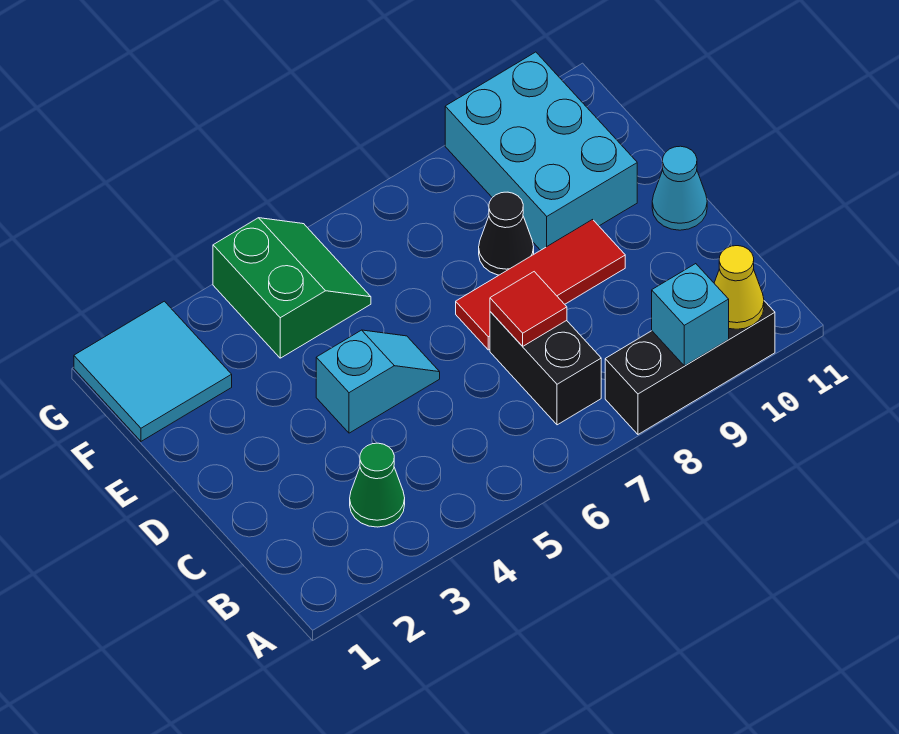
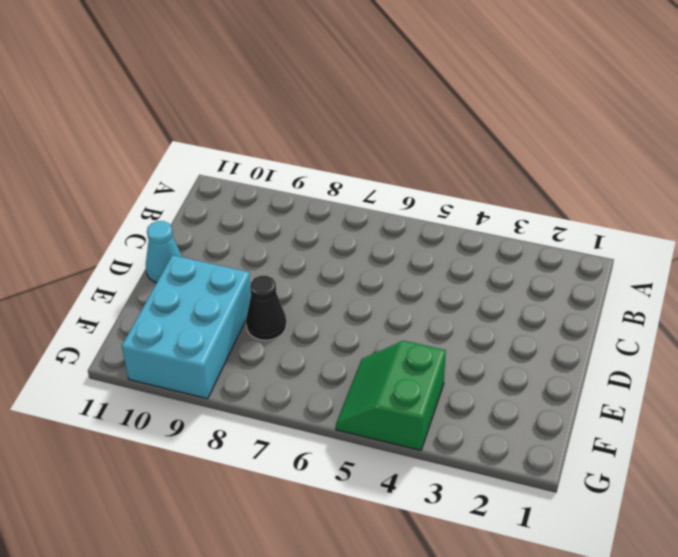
none -> black 1x3 brick [605,301,775,434]
none -> green 1x1 cone [350,443,405,527]
none -> black 1x2 brick [490,312,601,425]

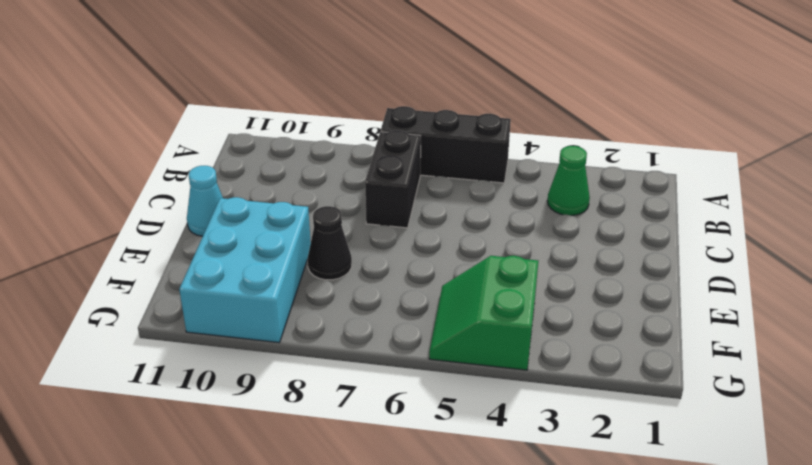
black 1x3 brick [381,106,511,183] -> black 1x3 brick moved to [605,301,775,434]
none -> cyan 1x2 slope [316,330,440,433]
none -> red 1x3 tile [456,220,625,350]
none -> cyan 2x2 tile [74,301,232,441]

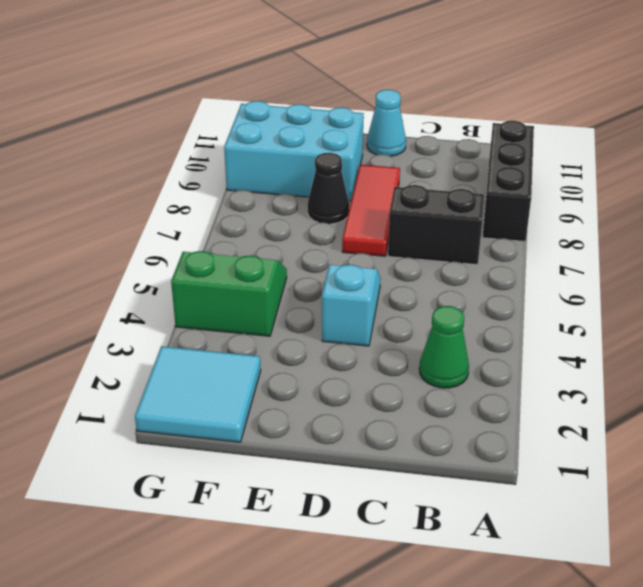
none -> cyan 1x1 brick [652,264,729,366]
none -> yellow 1x1 cone [714,246,764,329]
none -> red 1x1 tile [490,272,567,346]

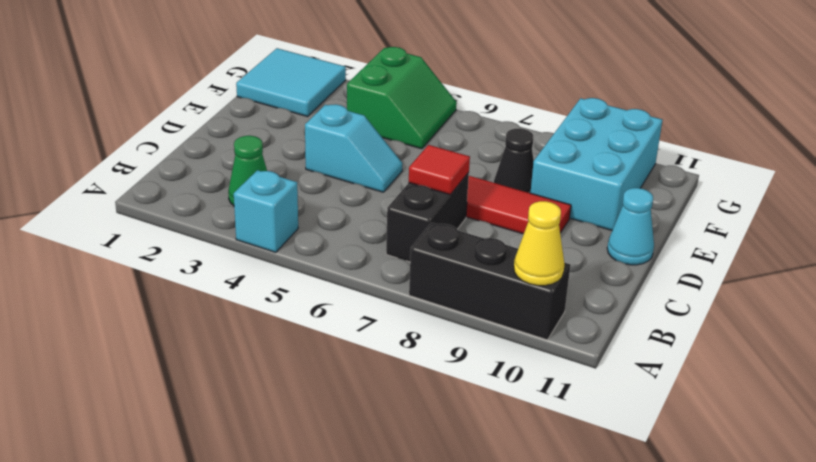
cyan 1x1 brick [234,170,298,253] -> cyan 1x1 brick moved to [652,264,729,366]

